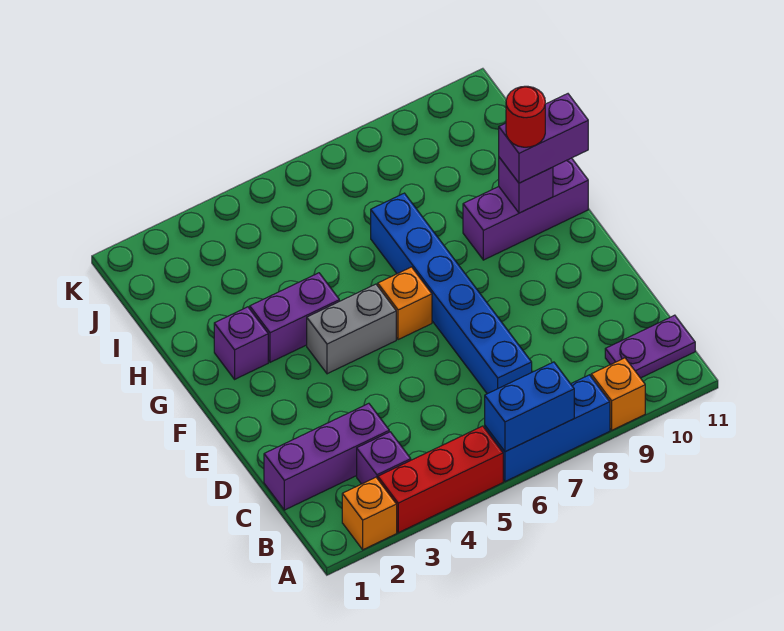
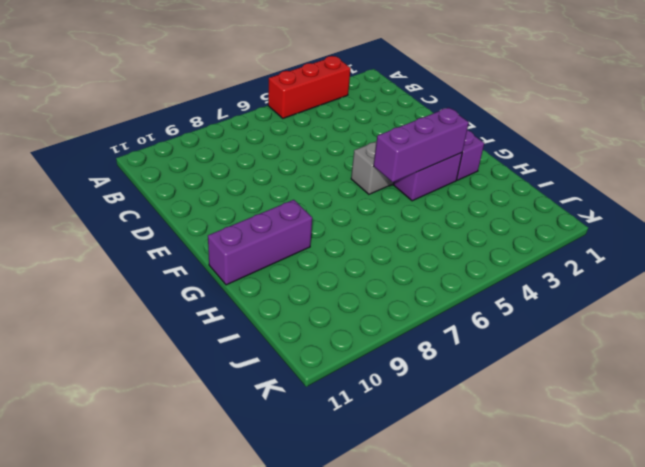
purple 1x3 brick [374,108,469,182] -> purple 1x3 brick moved to [264,403,389,510]
none -> orange 1x1 brick [342,477,397,550]
none -> blue 1x3 brick [485,375,610,482]
none -> orange 1x1 brick [591,358,645,430]

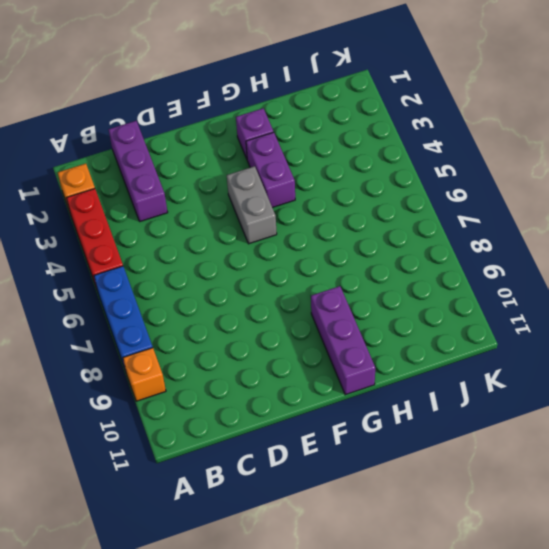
none -> purple 1x1 brick [357,432,411,484]
none -> purple 1x2 plate [605,315,695,378]
none -> blue 1x6 brick [371,193,532,394]

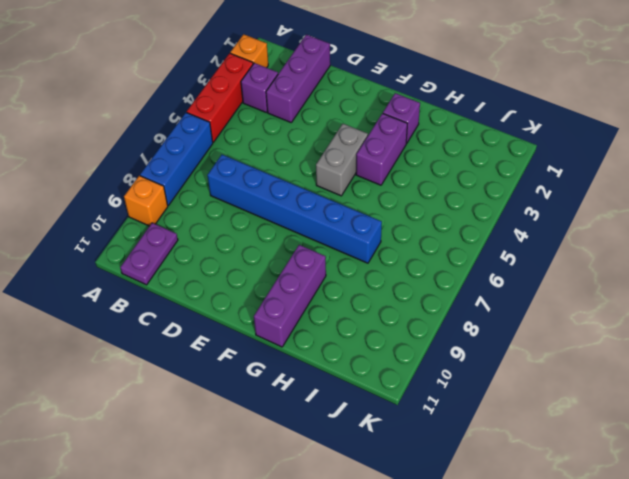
none -> orange 1x1 brick [378,267,432,340]
none -> blue 1x2 brick [485,362,574,452]
none -> purple 1x1 brick [499,157,553,213]

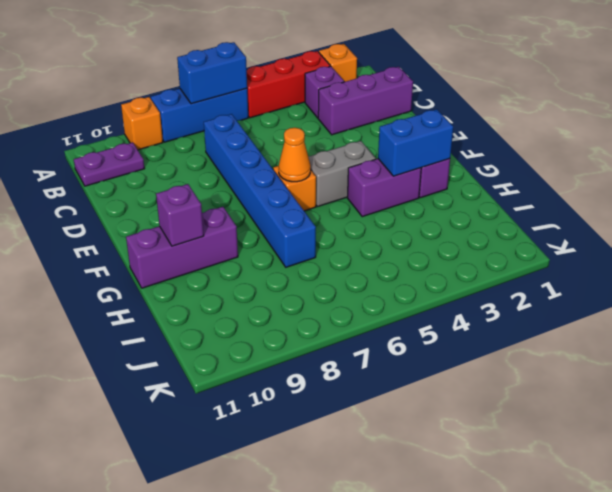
orange 1x1 cone [279,128,311,182] -> none
blue 1x2 brick [378,109,453,176] -> none
none -> purple 1x2 brick [499,94,588,183]
none -> red 1x1 round brick [506,86,545,147]

